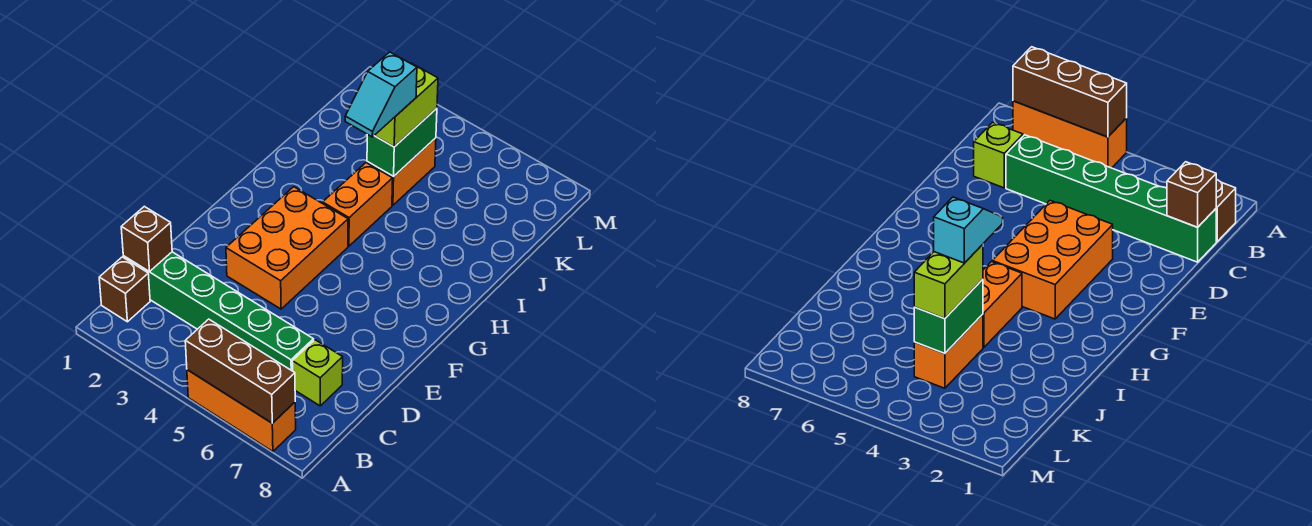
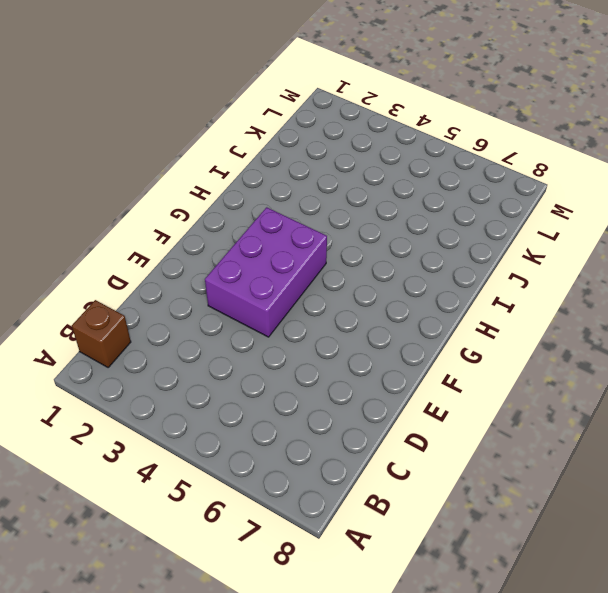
purple 2x3 brick [205,207,327,337] -> orange 2x3 brick [226,187,348,309]
none -> orange 1x3 brick [187,370,296,451]
none -> green 1x6 brick [123,252,314,371]
none -> lime 1x1 brick [292,340,343,406]

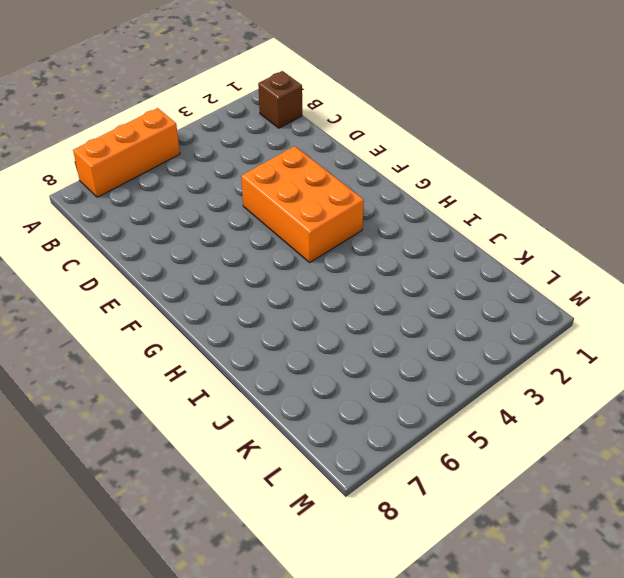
none -> green 1x6 brick [123,252,314,371]
none -> lime 1x1 brick [292,340,343,406]
none -> orange 1x2 brick [323,163,393,246]

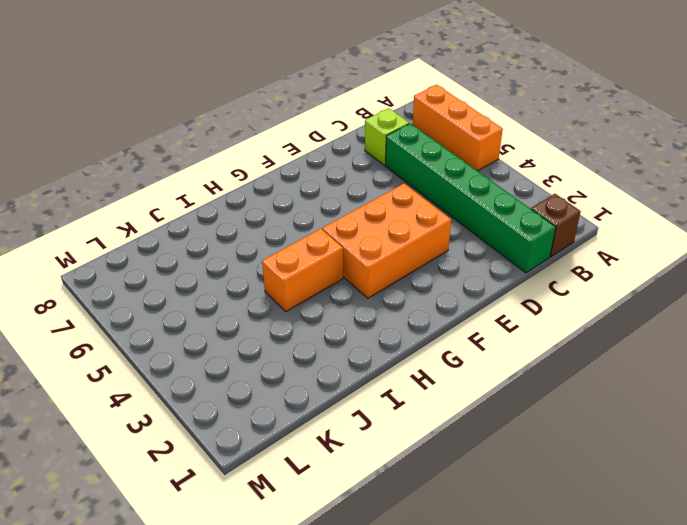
none -> orange 1x2 brick [367,138,436,205]
none -> brown 1x3 brick [185,319,295,423]
none -> brown 1x1 brick [121,206,172,272]

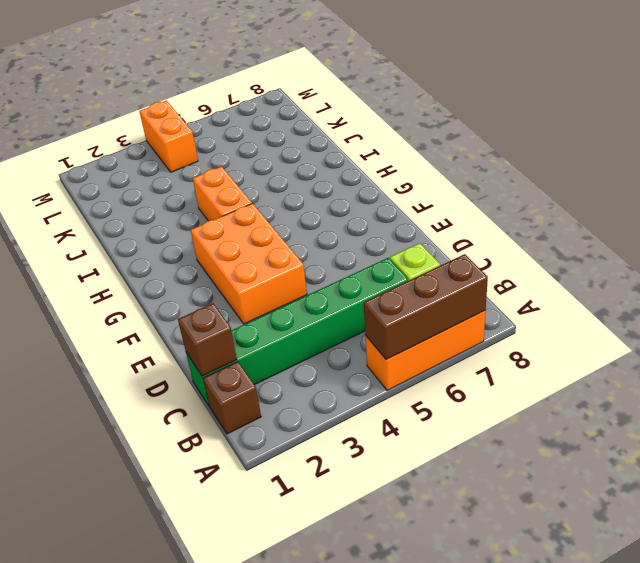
orange 1x2 brick [140,101,198,172] -> orange 1x2 brick moved to [367,138,436,205]
none -> green 1x2 brick [367,108,437,177]
none -> lime 1x2 brick [374,63,438,147]
none -> cyan 1x2 slope [345,52,417,137]

